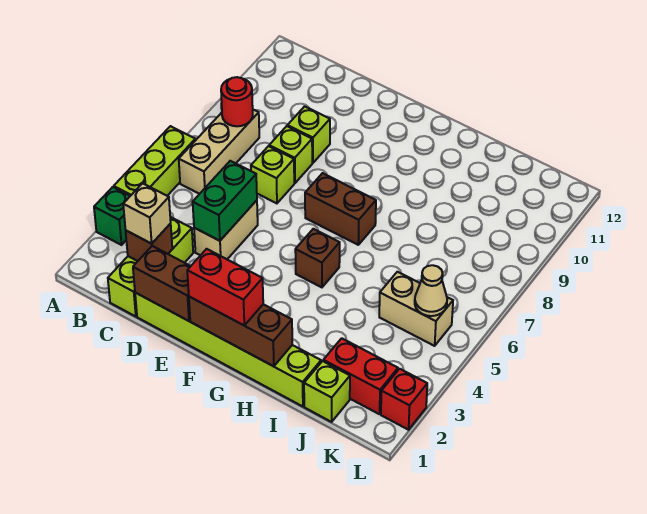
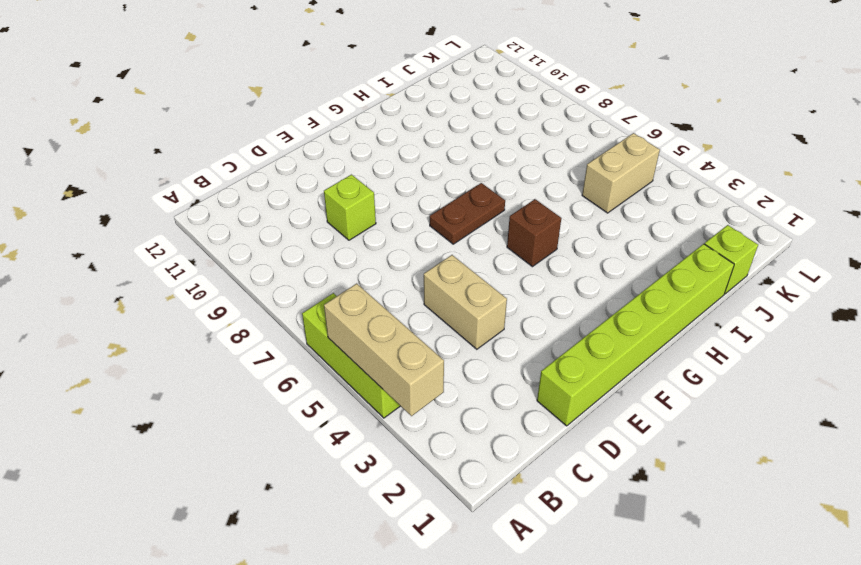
tan 1x3 brick [324,283,444,416] -> tan 1x3 brick moved to [179,110,259,194]
brown 1x2 plate [430,183,505,244] -> brown 1x2 brick [305,173,376,245]
none -> green 1x1 brick [94,187,130,245]
none -> lime 1x3 brick [108,217,193,317]
none -> lime 1x1 brick [251,146,294,203]

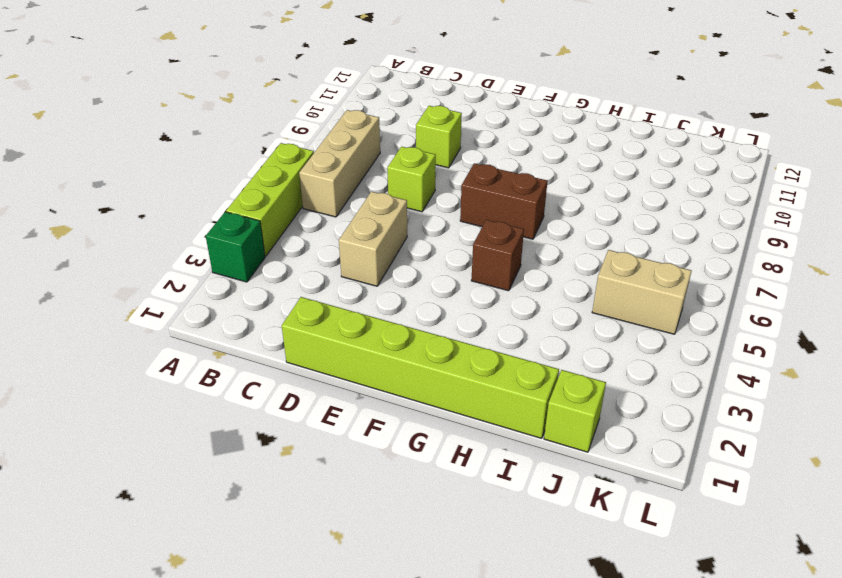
none -> lime 1x3 brick [108,217,193,317]
none -> lime 1x1 brick [269,126,312,183]
none -> red 1x2 brick [323,338,398,414]

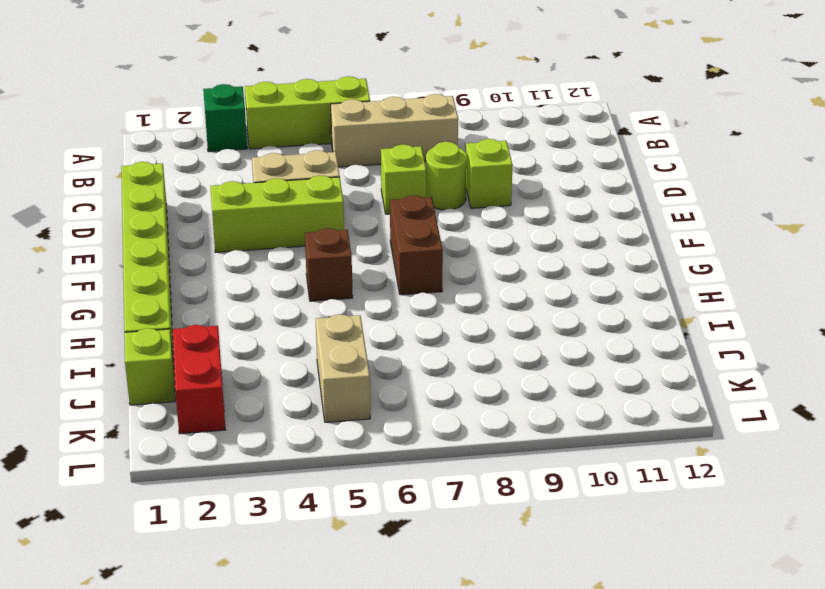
lime 1x1 round brick [426,142,467,210] -> lime 1x1 brick [269,126,312,183]
lime 1x3 brick [210,175,344,253] -> lime 1x3 brick moved to [108,217,193,317]
none -> red 1x1 brick [381,369,427,430]
none -> red 1x1 round brick [221,77,253,126]
none -> brown 1x1 brick [126,224,172,261]

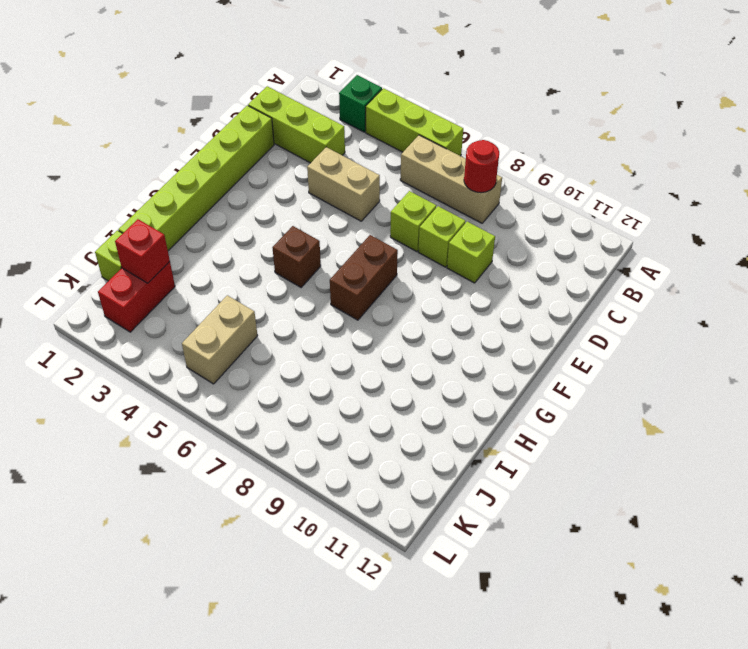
red 1x1 brick [115,219,170,283] -> red 1x1 brick moved to [381,369,427,430]
none -> brown 1x1 brick [126,224,172,261]
none -> brown 1x2 brick [133,246,191,321]
none -> green 1x2 brick [193,161,257,241]

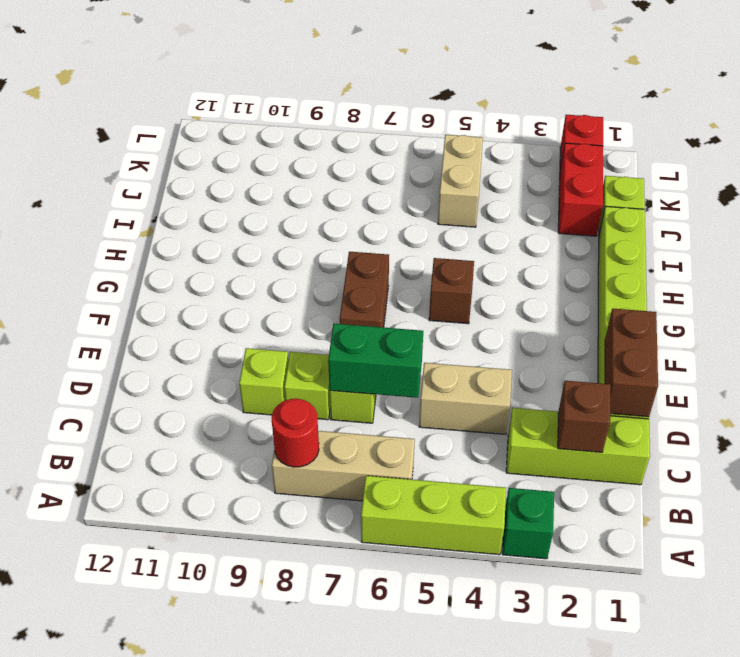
green 1x2 brick [328,324,423,398] -> green 1x2 brick moved to [193,161,257,241]
none -> brown 1x3 brick [189,297,292,366]
none -> tan 1x1 cone [415,265,447,316]
none -> tan 1x1 brick [123,183,171,244]

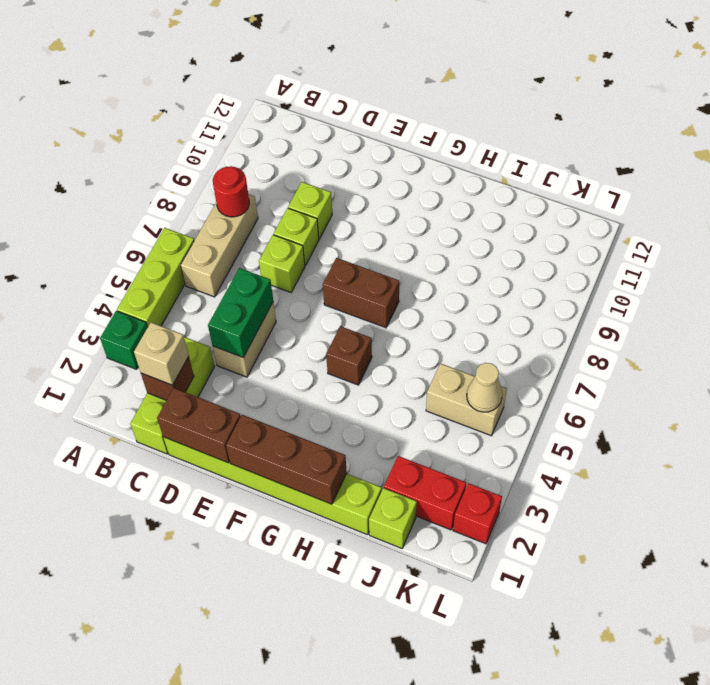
none -> red 1x2 brick [187,249,263,326]

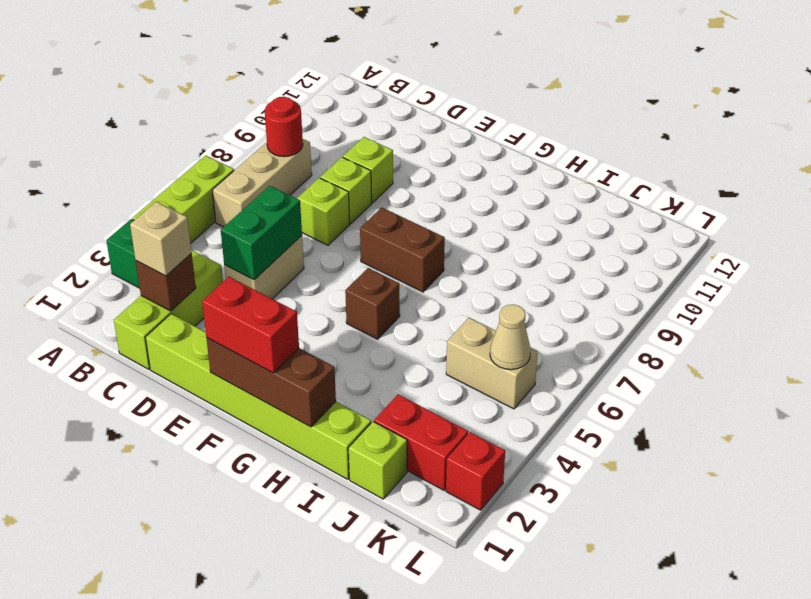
none -> brown 1x2 brick [133,246,191,321]

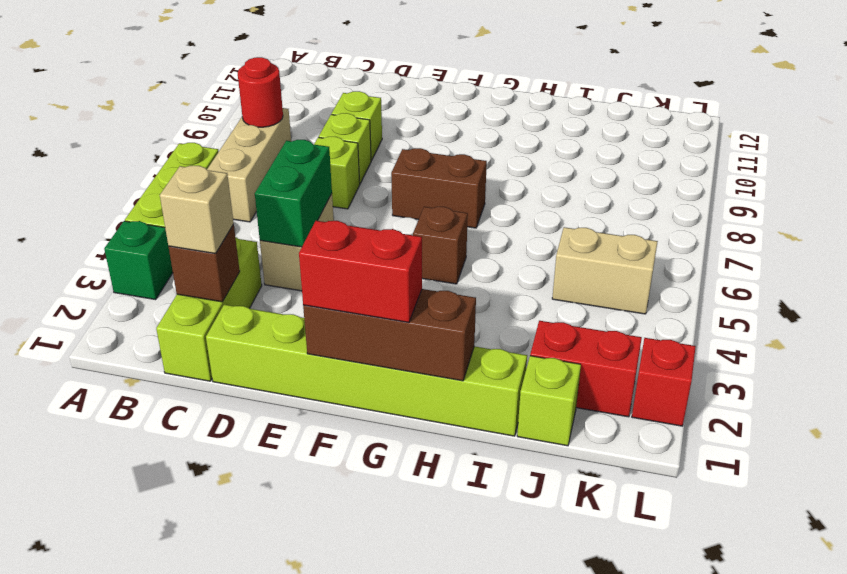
none -> brown 1x2 brick [133,246,191,321]
none -> tan 1x1 cone [415,265,447,316]

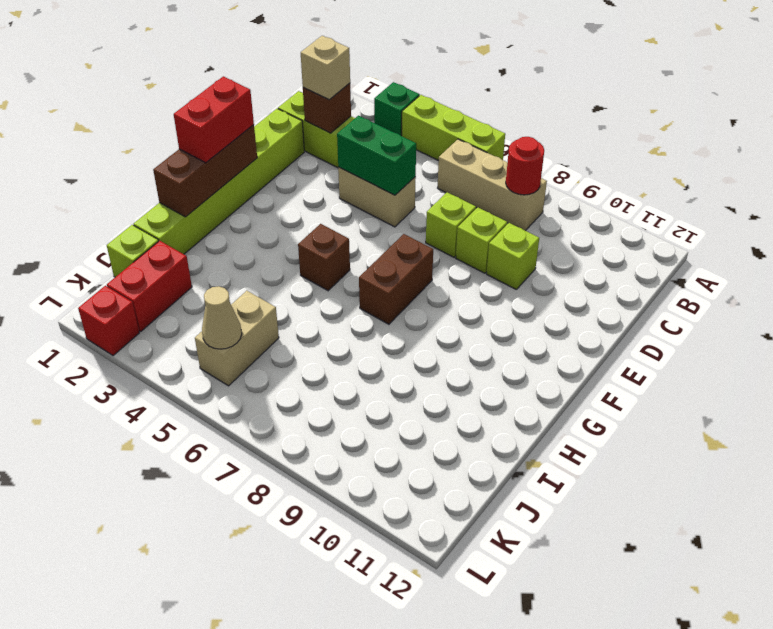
none -> brown 1x2 brick [133,246,191,321]

